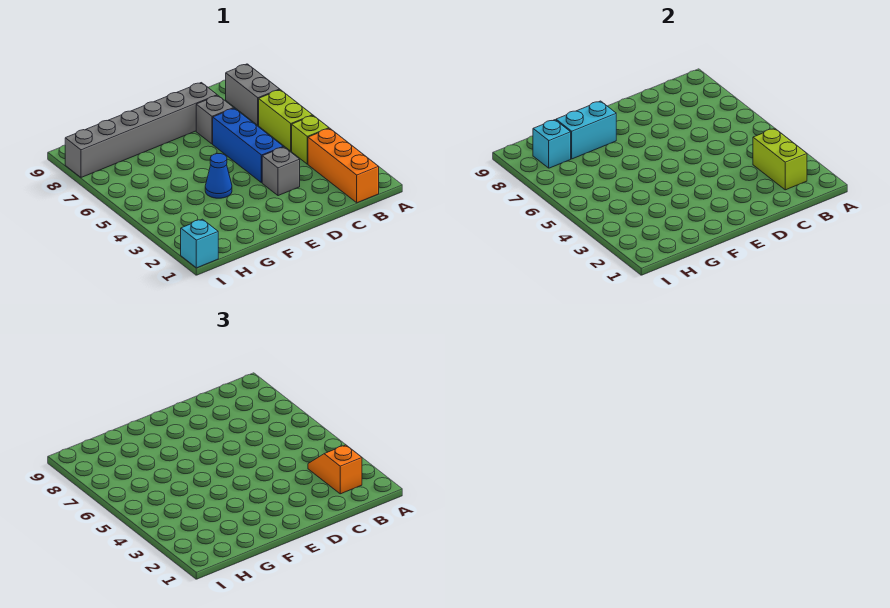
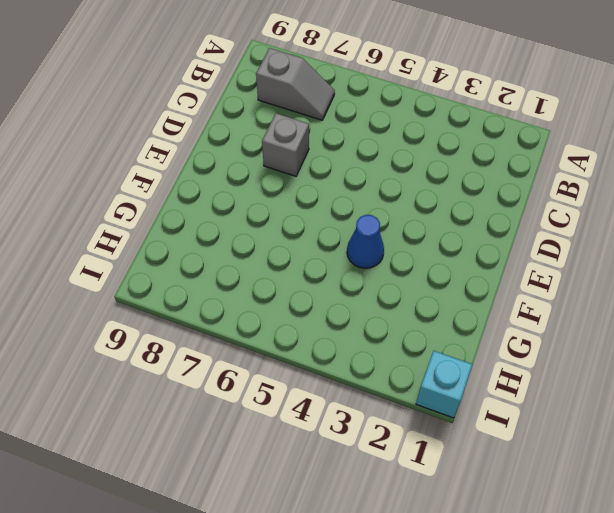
grey 1x2 slope [256,48,335,120] -> grey 1x2 brick [226,64,280,125]
none -> orange 1x3 brick [308,128,379,203]
none -> lime 1x1 brick [292,115,329,164]
none -> lime 1x2 brick [259,90,313,151]

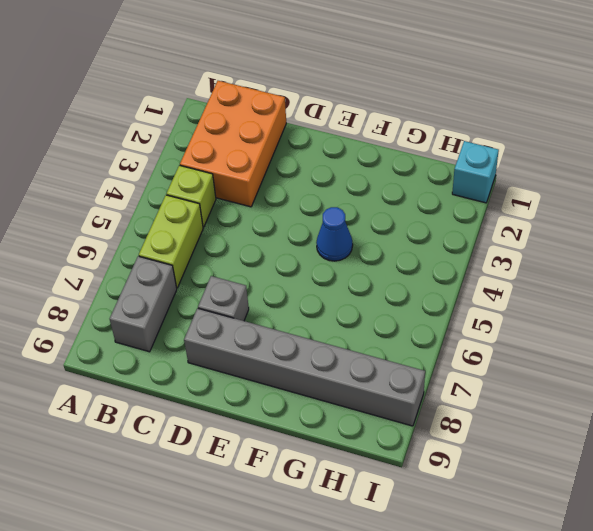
orange 2x3 brick [180,81,286,207] -> orange 1x3 brick [308,128,379,203]
none -> grey 1x1 brick [262,147,300,196]
none -> blue 1x3 brick [213,108,283,183]
none -> lime 1x2 brick [753,128,807,190]

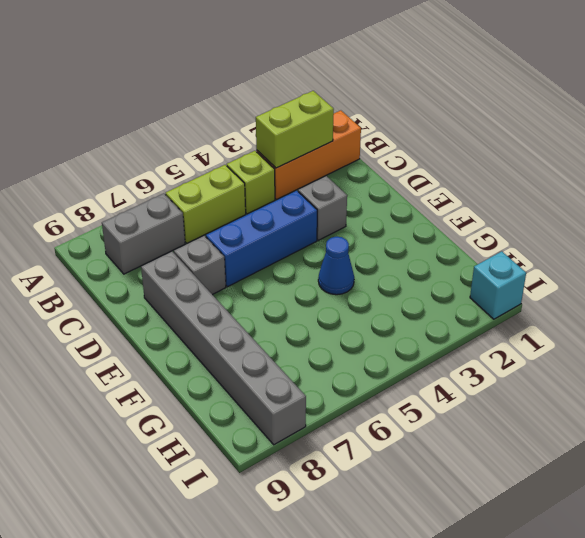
none -> cyan 1x2 brick [556,101,616,159]
none -> cyan 1x1 brick [533,120,571,168]
none -> orange 1x2 slope [308,445,362,494]

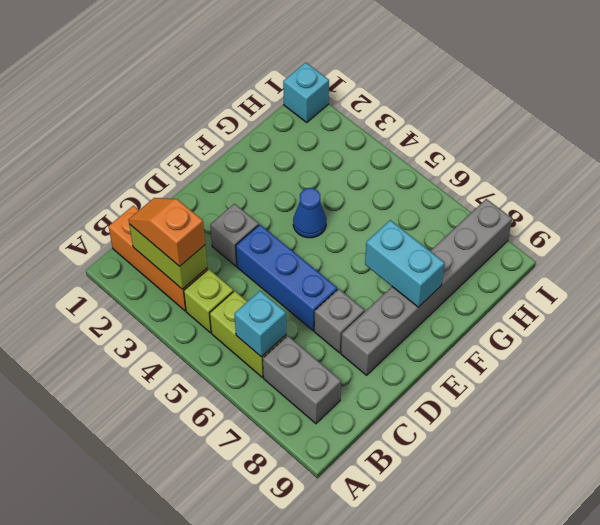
orange 1x2 slope [129,198,205,266] -> orange 1x2 slope turned to [308,445,362,494]
cyan 1x1 brick [235,291,286,357] -> cyan 1x1 brick moved to [533,120,571,168]
cyan 1x2 brick [365,220,445,307] -> cyan 1x2 brick turned to [556,101,616,159]

